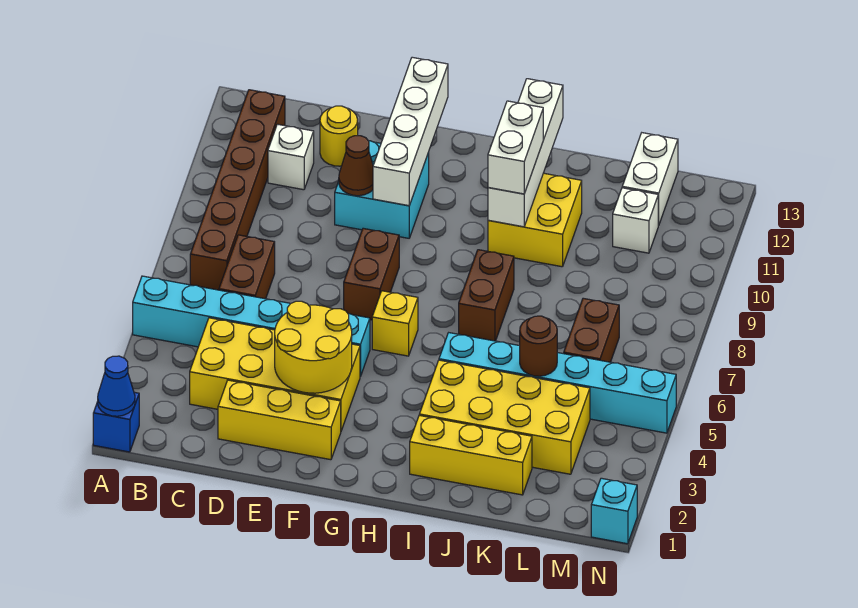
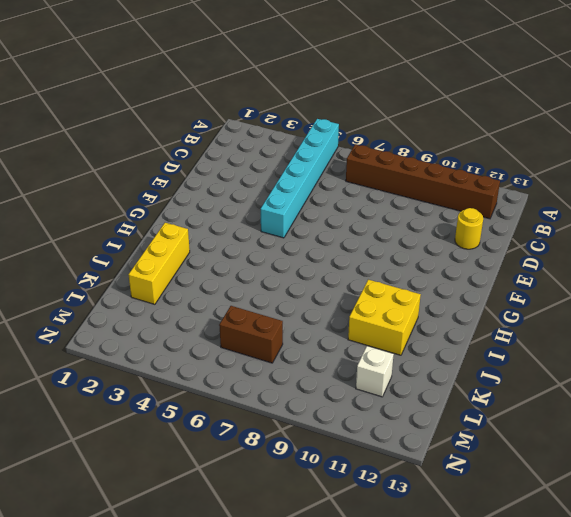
none -> blue 1x1 brick [93,392,139,452]
none -> yellow 2x4 brick [190,318,360,431]
none -> brown 1x2 brick [219,235,275,299]

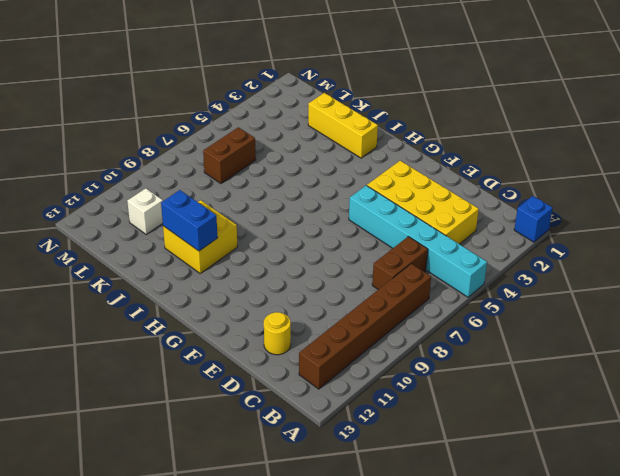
blue 1x2 brick [161,190,218,251] -> white 1x4 brick [488,79,563,227]
none -> white 1x1 brick [268,124,314,190]
none -> yellow 1x3 brick [218,380,341,460]
none -> cyan 2x2 brick [335,141,429,238]

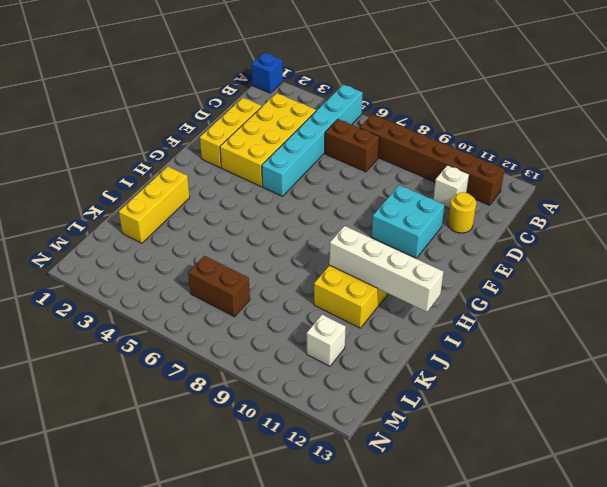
none -> brown 1x2 brick [344,228,399,320]
none -> yellow 1x1 brick [372,291,418,356]
none -> yellow 2x4 brick [419,360,590,474]

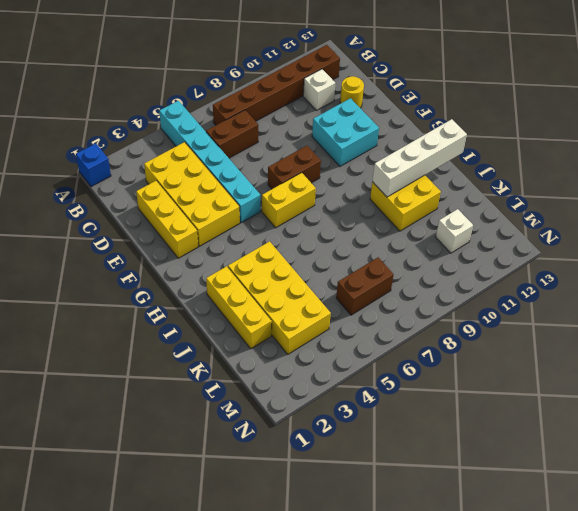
yellow 1x2 brick [262,173,316,228] -> yellow 1x1 brick [372,291,418,356]
none -> cyan 1x6 brick [439,333,676,433]
none -> brown 1x2 brick [459,250,514,341]
none -> white 1x2 brick [622,133,678,225]

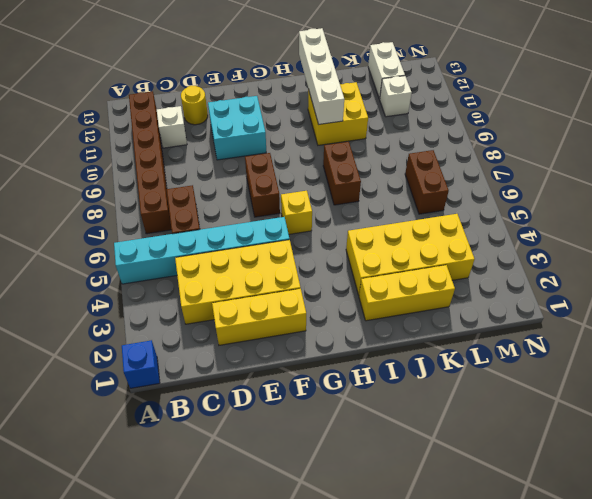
none -> cyan 1x6 brick [439,333,676,433]
none -> cyan 1x1 brick [591,478,637,544]
none -> blue 1x1 cone [98,356,135,416]

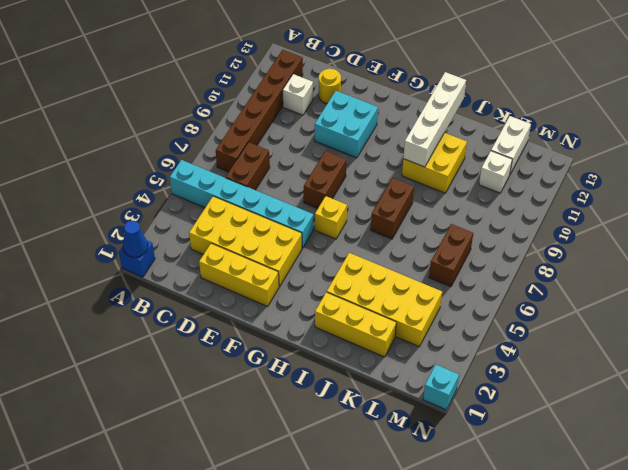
none -> cyan 1x6 brick [439,333,676,433]
none -> yellow 2x2 round brick [275,301,352,393]
none -> brown 1x1 cone [339,136,373,196]

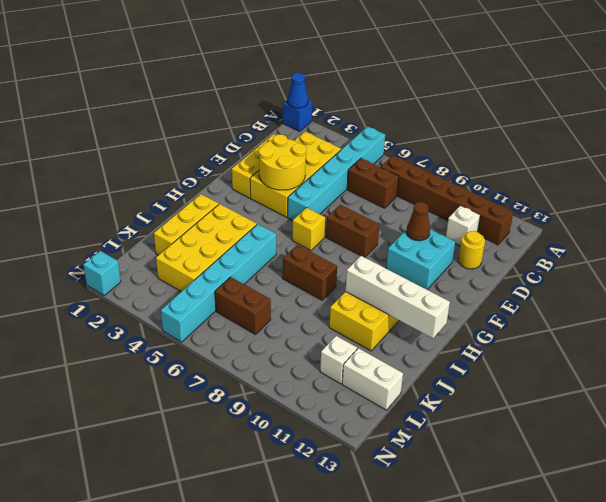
none -> white 1x4 brick [373,57,448,206]
none -> brown 1x1 round brick [520,316,557,376]
none -> white 1x2 brick [488,101,543,194]

